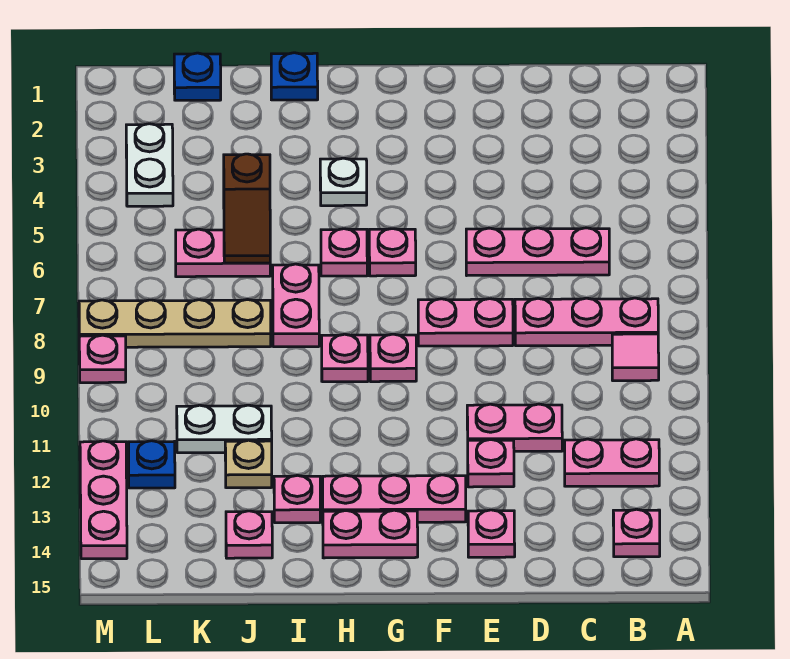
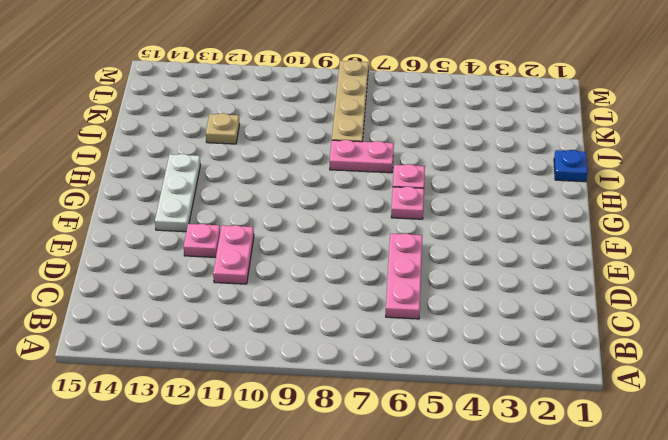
white 1x3 plate [155,154,200,232] -> pink 1x3 plate [323,475,466,522]
none -> pink 1x3 plate [515,298,658,346]
none -> pink 1x1 tile [612,334,659,381]
none -> pink 1x2 plate [565,439,659,486]
none -> pink 1x1 plate [613,509,660,557]

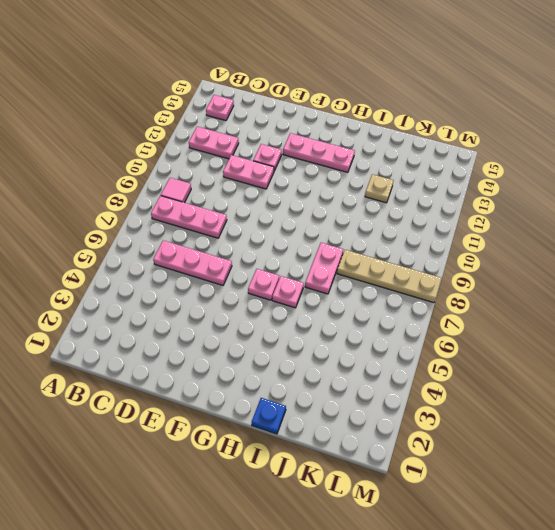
none -> pink 1x2 plate [418,299,513,346]
none -> pink 1x1 plate [468,510,515,557]
none -> pink 1x1 plate [370,334,416,382]
none -> pink 1x2 plate [323,510,418,558]

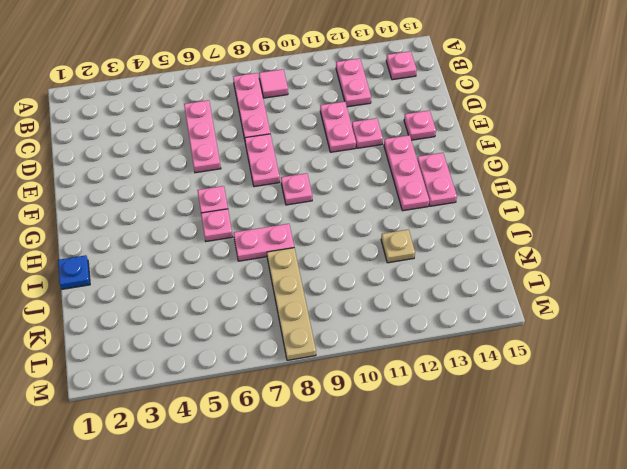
none -> white 1x1 plate [320,158,367,206]
none -> pink 1x1 plate [322,334,368,382]
none -> pink 1x1 plate [274,475,320,523]
none -> pink 1x2 plate [176,229,270,277]

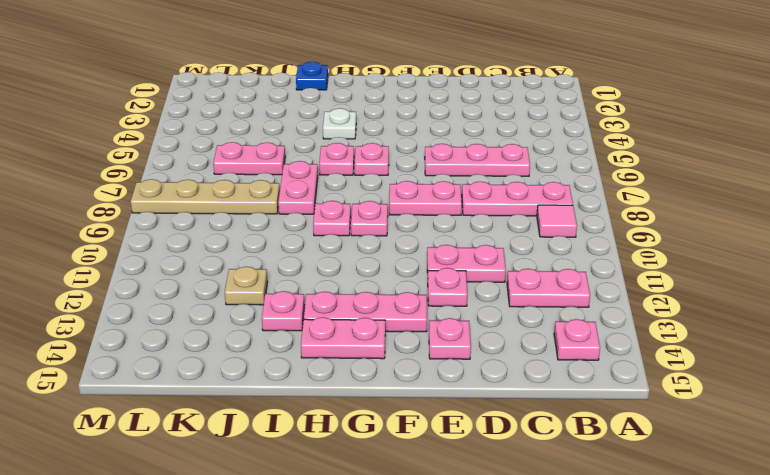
none -> white 1x2 plate [177,405,272,453]
none -> pink 1x1 plate [226,511,272,558]
none -> blue 1x1 plate [174,53,221,100]
none -> white 1x2 plate [126,124,173,206]

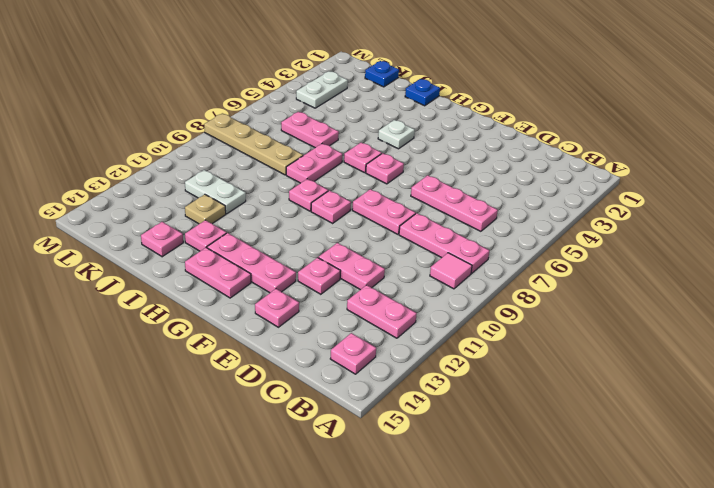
none -> blue 1x1 plate [129,441,175,488]
none -> pink 1x1 plate [79,335,126,383]
none -> pink 1x3 plate [80,441,127,559]
none -> brown 1x2 slope [224,154,270,263]

